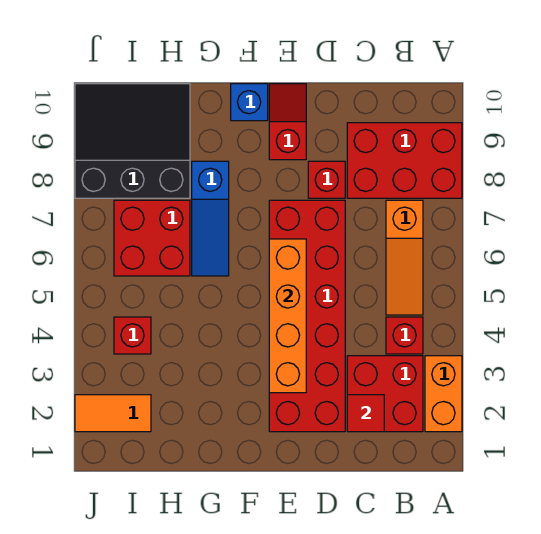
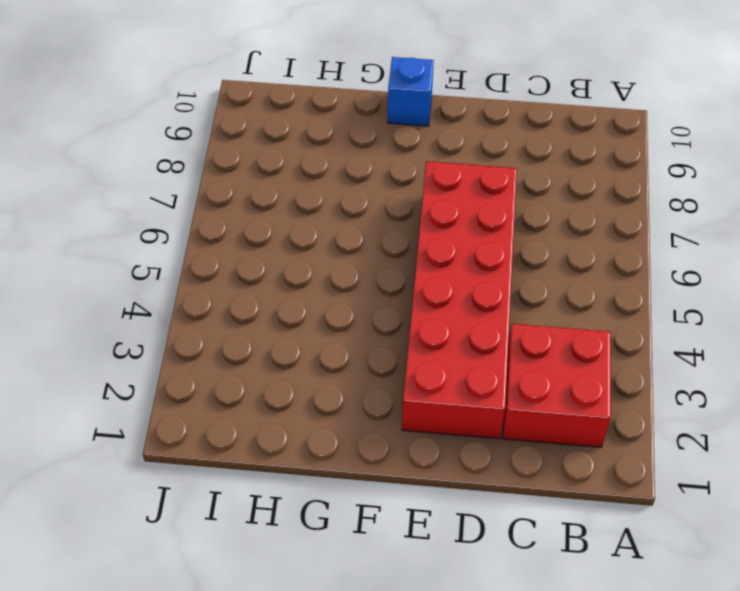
none -> orange 1x2 brick [425,356,462,432]
none -> red 2x3 brick [347,123,462,198]
none -> red 1x1 brick [386,317,423,354]

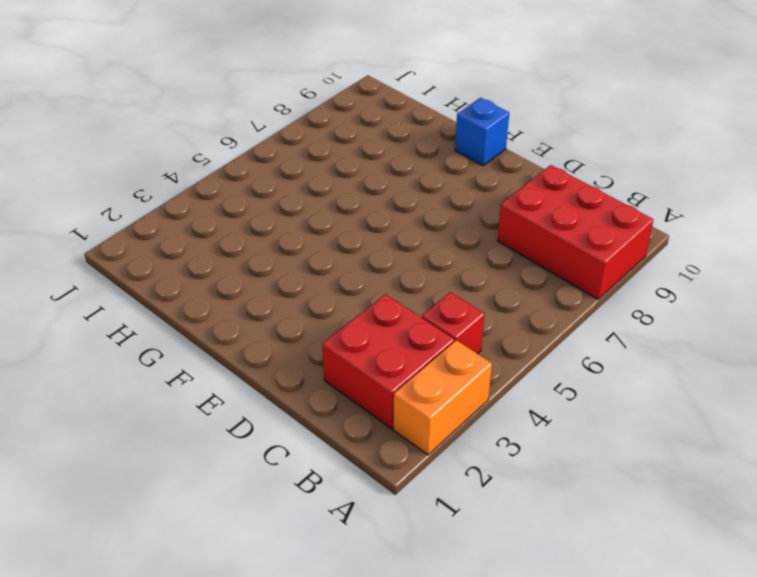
none -> orange 1x3 slope [386,200,423,315]
none -> red 2x6 brick [269,200,345,432]
none -> red 1x1 brick [308,161,345,198]

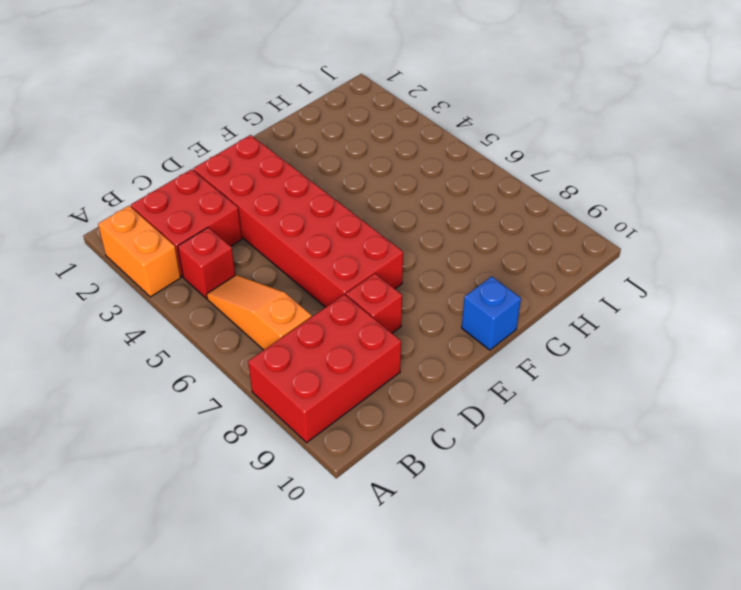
none -> red 1x2 slope [269,84,306,160]
none -> blue 1x3 slope [192,161,229,276]
none -> red 2x2 brick [114,200,190,276]

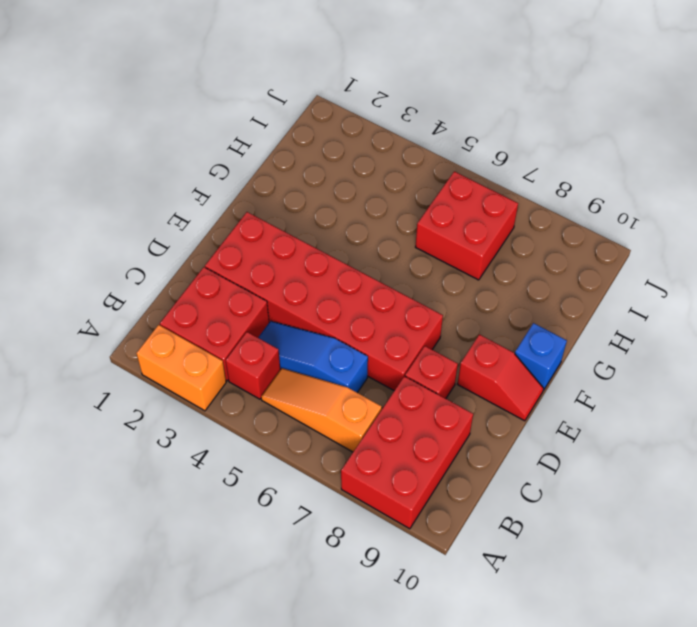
blue 1x3 slope [258,321,368,393] -> blue 1x3 slope moved to [192,161,229,276]
none -> black 3x3 slope [75,84,190,198]
none -> orange 1x2 tile [75,395,151,432]
none -> red 1x1 brick [114,317,151,354]

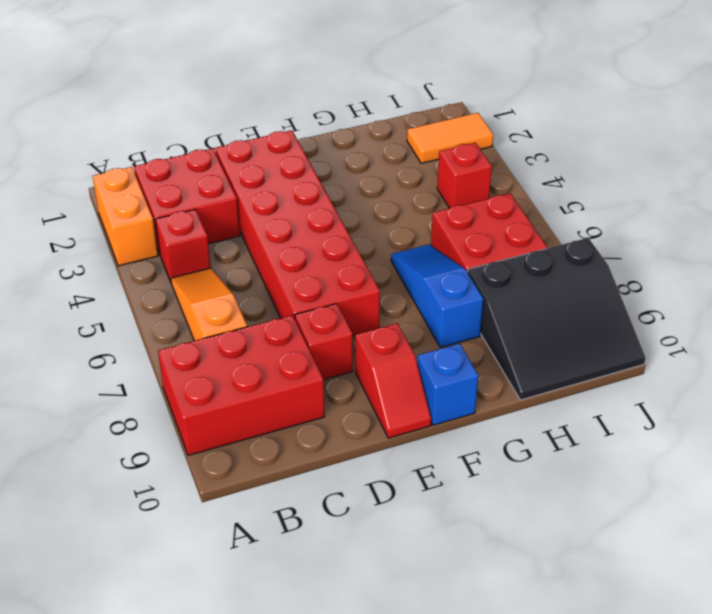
none -> red 1x1 tile [347,395,384,432]
none -> orange 1x4 brick [269,239,306,393]

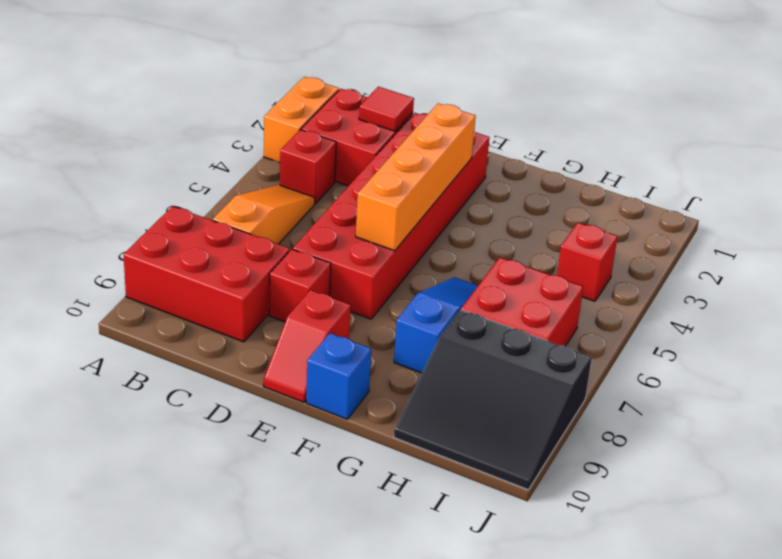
none -> orange 1x2 tile [75,395,151,432]

